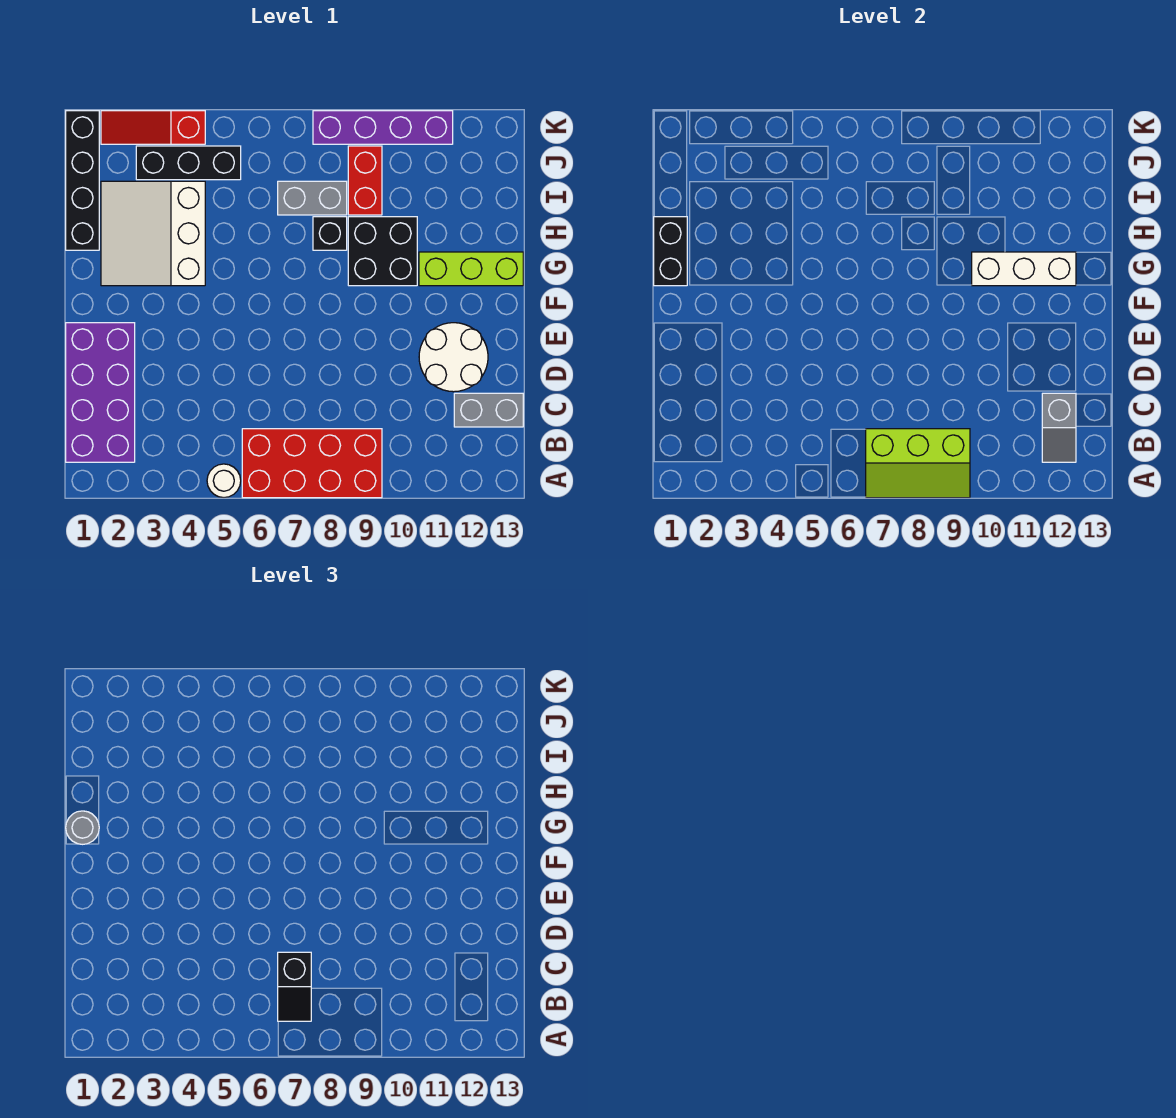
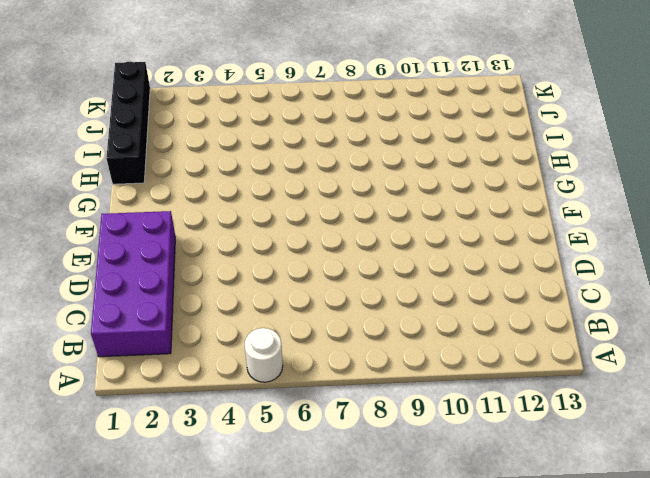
none -> red 2x4 brick [242,429,382,498]
none -> grey 1x2 brick [454,393,523,427]
none -> white 2x2 round brick [419,323,488,392]

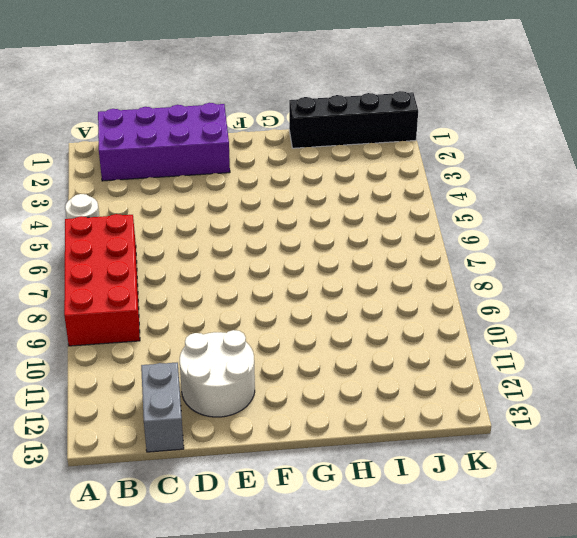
none -> white 3x3 slope [101,181,205,286]
none -> black 2x2 brick [348,217,417,286]
none -> lime 1x3 brick [419,252,523,286]

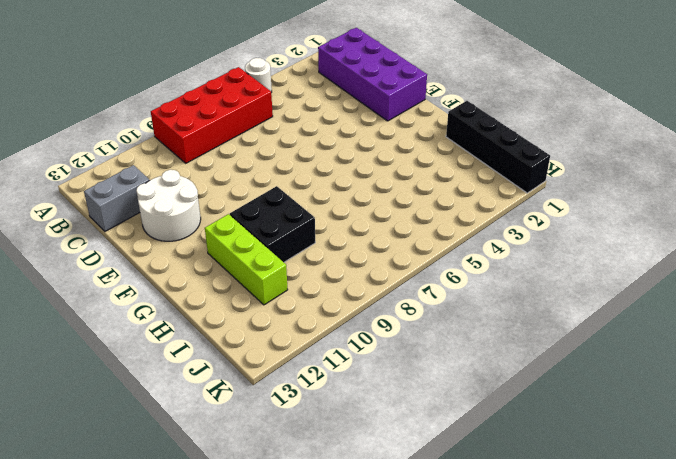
lime 1x3 brick [205,214,288,305] -> lime 1x3 brick turned to [419,252,523,286]
none -> white 3x3 slope [101,181,205,286]
none -> black 1x1 brick [313,217,347,250]
none -> grey 1x2 brick [278,181,347,215]

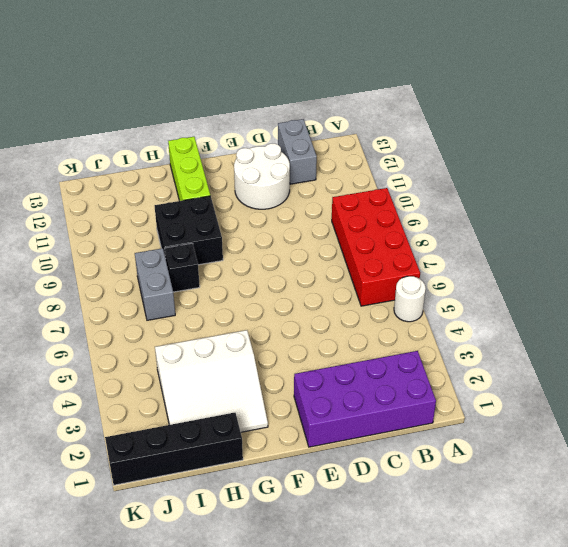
none -> red 1x2 brick [348,146,382,215]
none -> black 1x3 brick [136,146,241,180]
none -> red 1x3 slope [101,111,205,144]

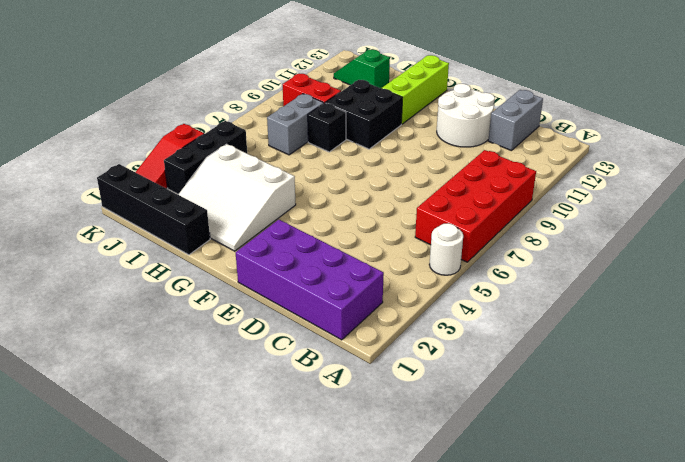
green 1x2 slope [334,49,390,88] -> none
none -> purple 1x4 brick [313,111,453,144]
none -> lime 2x3 slope [866,429,970,498]
none -> grey 1x2 slope [1042,393,1076,462]

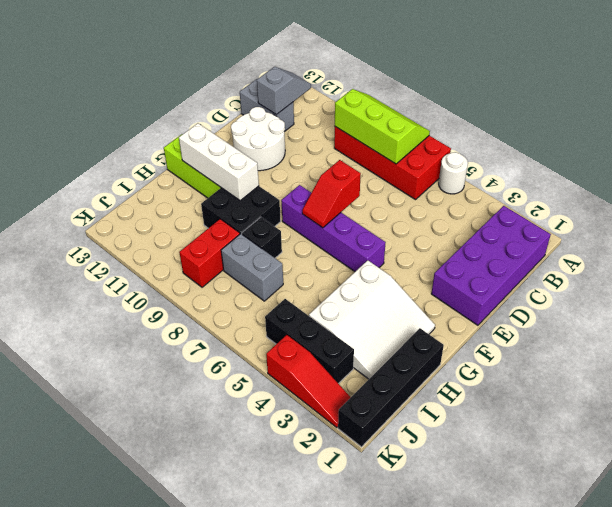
red 1x2 slope [302,160,361,228] -> none
purple 1x4 brick [281,185,386,272] -> purple 1x4 brick moved to [313,111,453,144]
none -> black 1x2 brick [654,217,687,286]
none -> black 1x2 slope [278,952,311,1021]
none -> grey 1x1 round brick [66,811,99,844]

